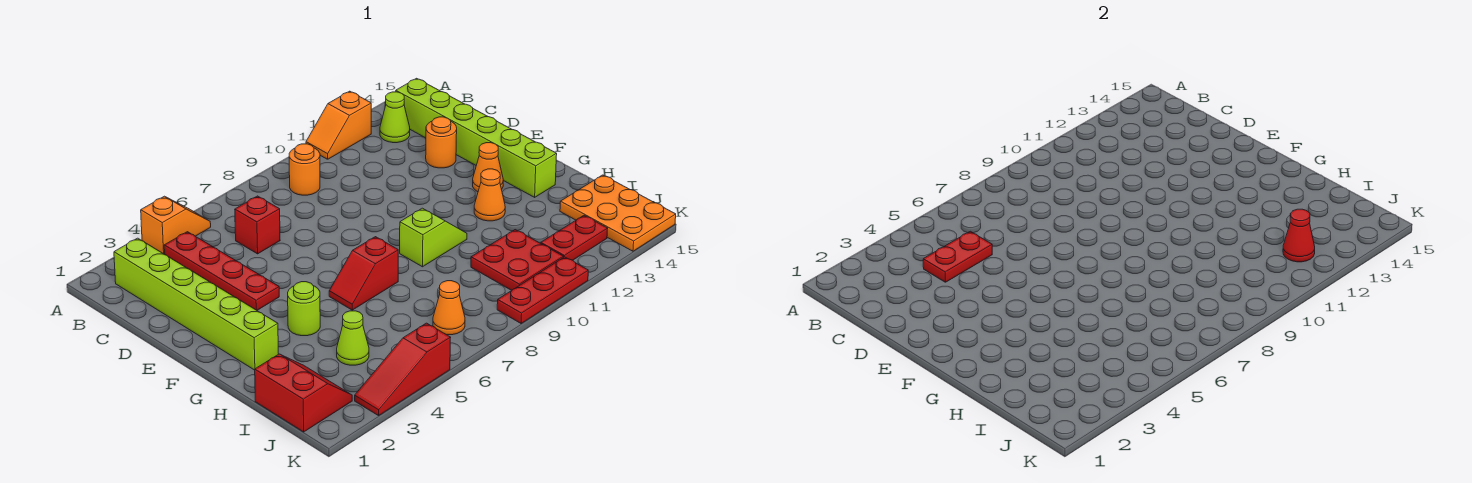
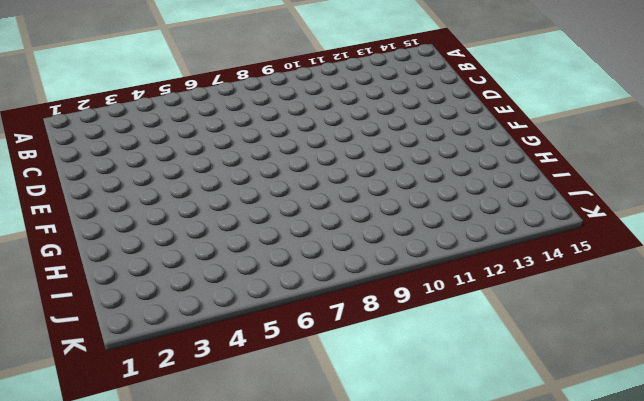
none -> orange 1x2 slope [141,196,211,254]
none -> orange 1x2 slope [306,91,371,159]
none -> lime 1x6 brick [114,238,278,370]

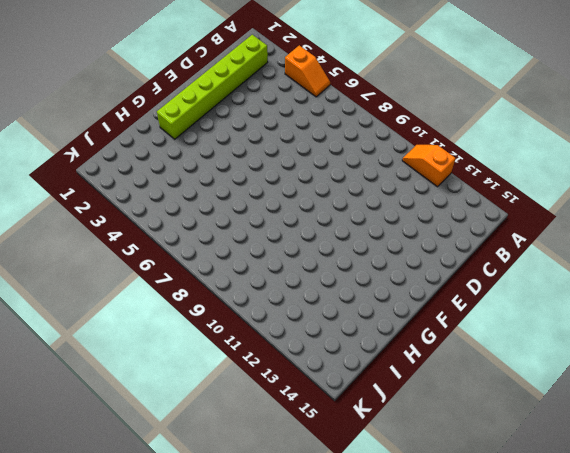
none -> red 1x4 plate [164,232,279,310]
none -> orange 1x1 round brick [289,144,320,195]
none -> lime 1x1 cone [380,92,410,143]

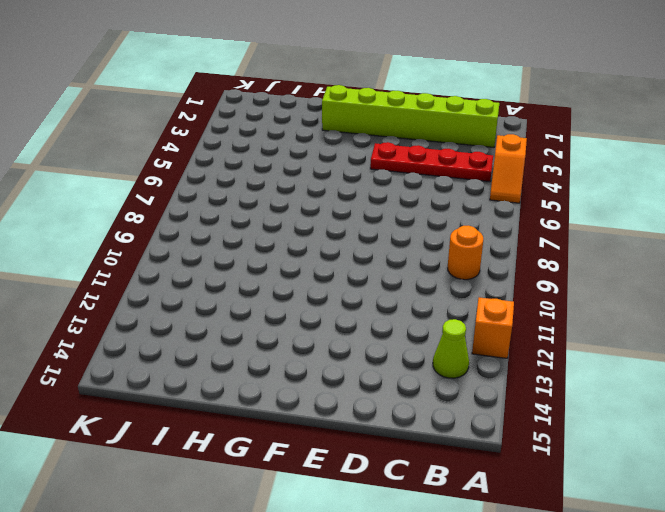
none -> lime 1x6 brick [396,78,557,197]
none -> red 1x1 brick [235,196,280,254]
none -> orange 1x1 round brick [426,117,457,168]

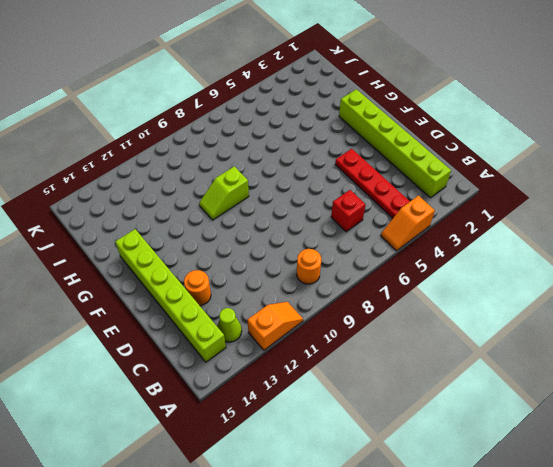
none -> orange 1x1 cone [473,143,503,192]
none -> lime 1x1 round brick [288,282,320,336]
none -> red 1x2 slope [329,237,398,310]

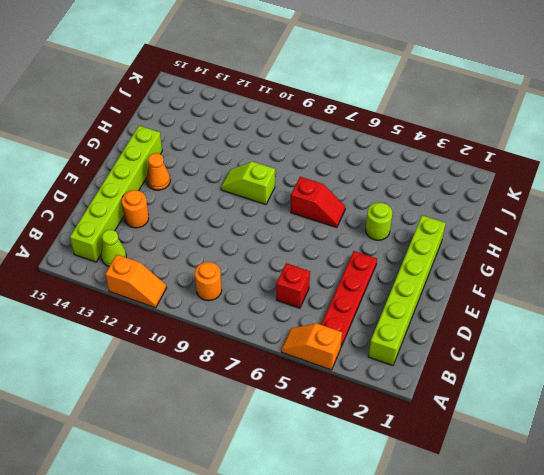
none -> orange 1x1 cone [474,169,505,221]
none -> red 2x2 slope [255,354,352,432]
none -> lime 1x1 cone [337,311,369,365]

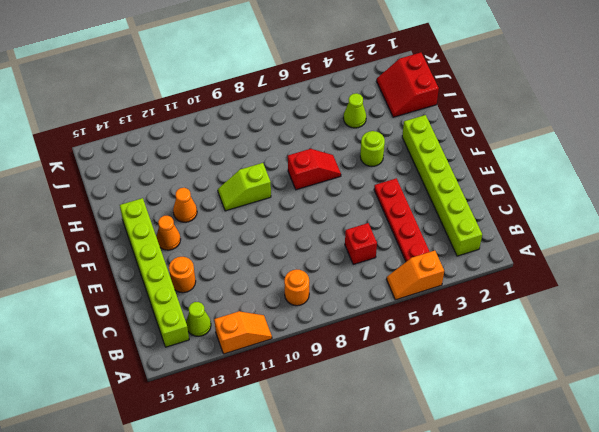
none -> red 2x2 plate [471,230,563,290]
none -> orange 2x3 plate [560,175,676,251]
none -> orange 1x1 cone [433,281,465,335]

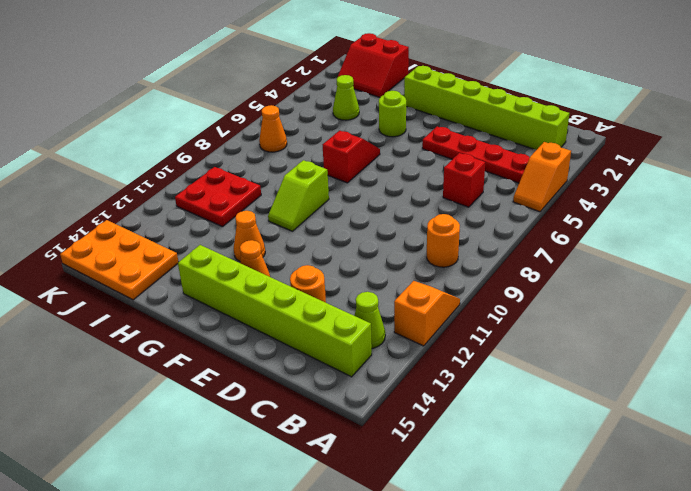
none -> red 1x2 plate [541,216,608,260]
none -> red 1x3 slope [355,323,451,416]
none -> red 1x3 plate [497,257,588,323]

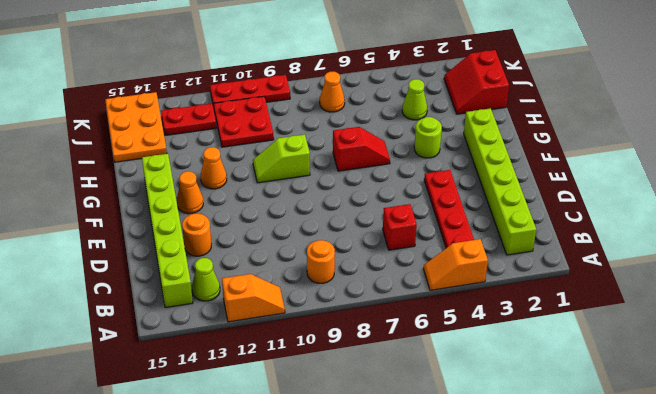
none -> red 1x3 slope [355,323,451,416]
none -> red 1x2 plate [923,231,992,282]
none -> red 1x1 cone [1283,209,1315,262]

